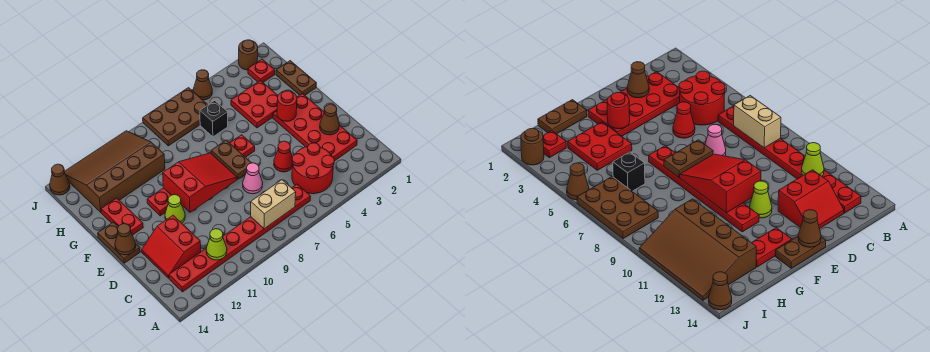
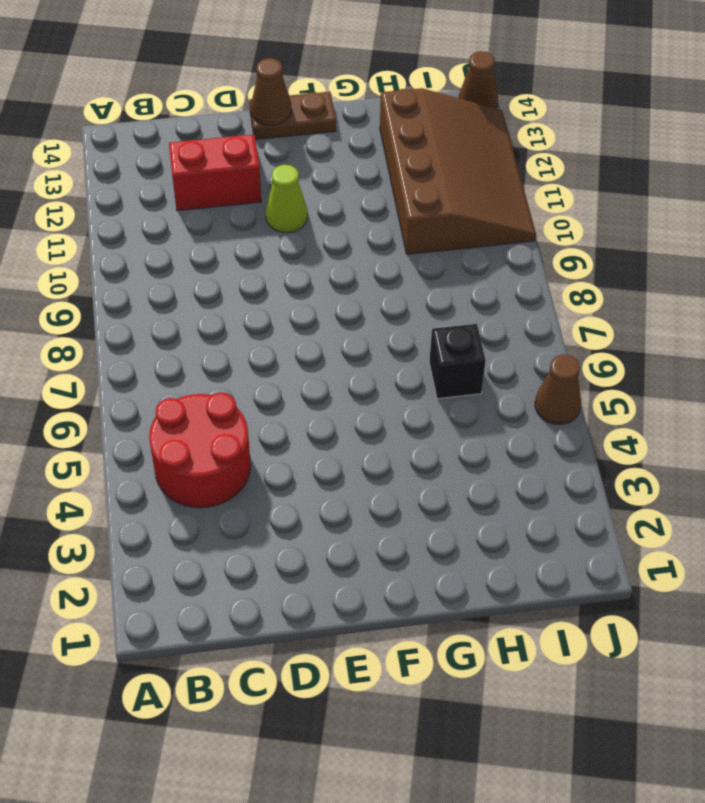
none -> red 1x8 plate [169,184,311,292]
none -> red 2x4 plate [273,94,357,161]
none -> red 1x1 cone [274,141,293,172]

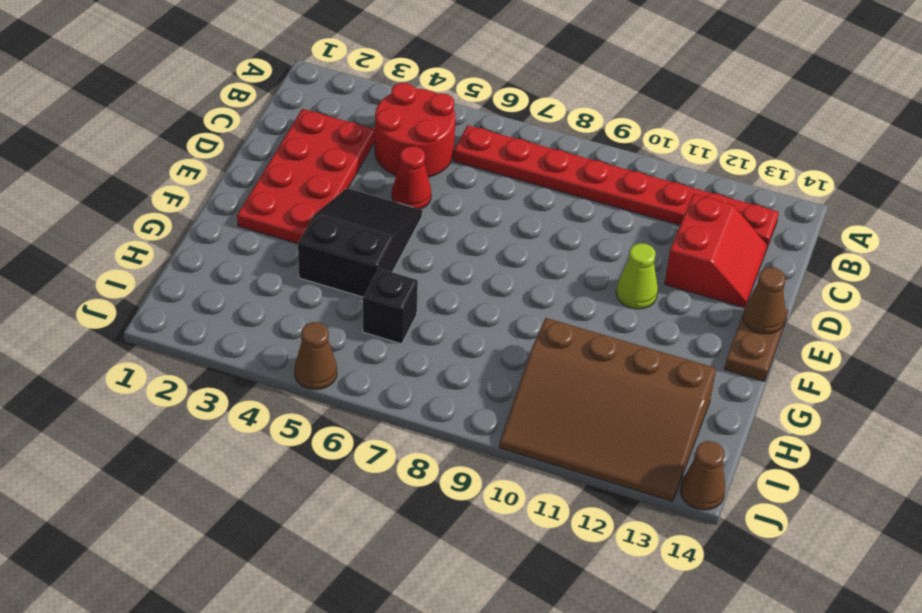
black 2x3 slope [298,188,422,297] -> red 2x2 plate [231,80,278,128]
none -> pink 1x1 cone [243,163,263,194]
none -> red 1x6 plate [147,135,255,216]
none -> red 1x2 plate [101,198,143,235]

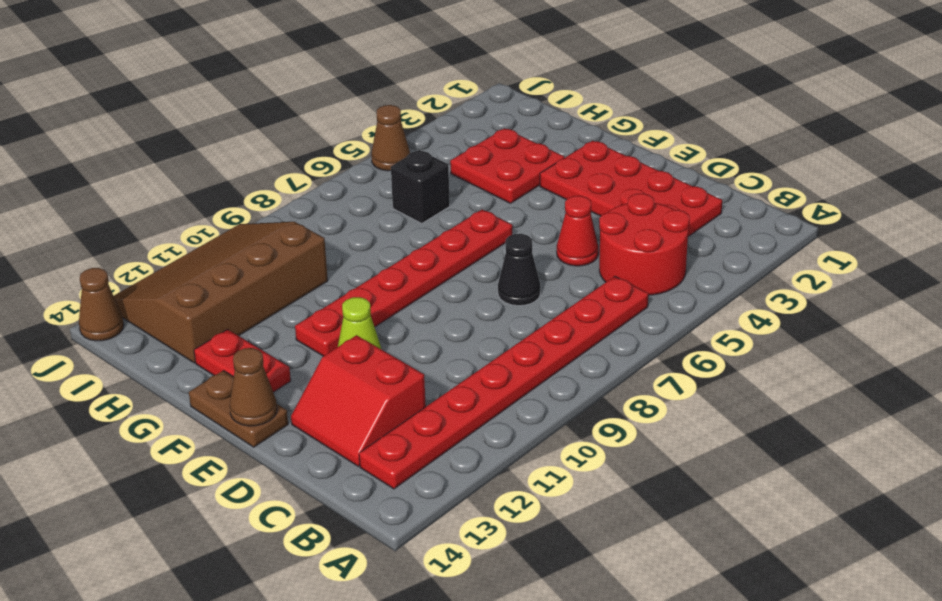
black 1x1 cone [498,234,540,306] -> pink 1x1 cone [243,163,263,194]
none -> brown 1x2 plate [276,61,316,95]
none -> red 1x1 plate [248,59,275,82]
none -> brown 2x3 plate [143,88,208,146]

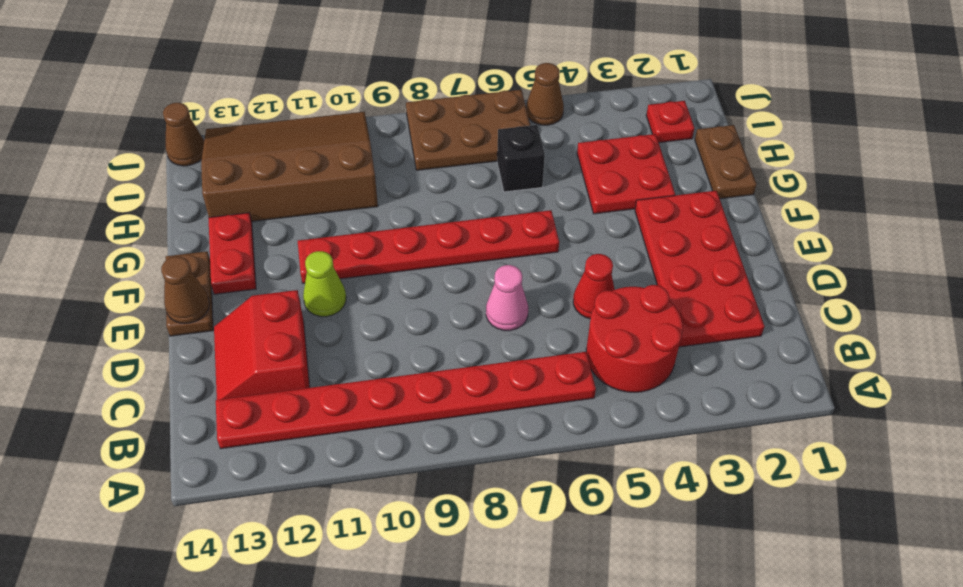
none -> brown 1x1 round brick [239,40,258,70]
none -> tan 1x2 brick [251,180,296,229]
none -> lime 1x1 cone [206,229,227,260]

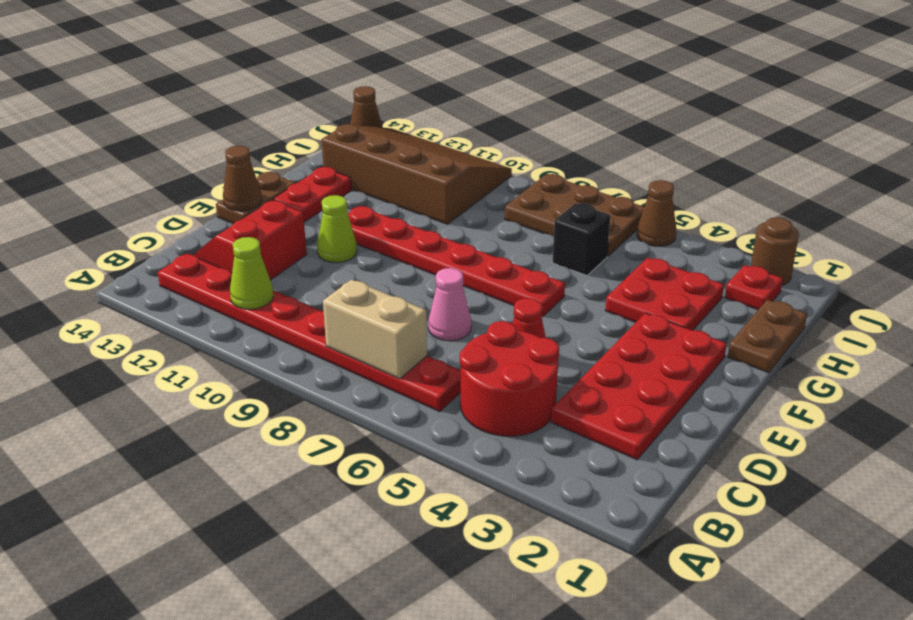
none -> brown 1x1 cone [320,104,339,135]
none -> brown 1x2 plate [211,140,251,179]
none -> red 2x3 slope [163,153,237,212]

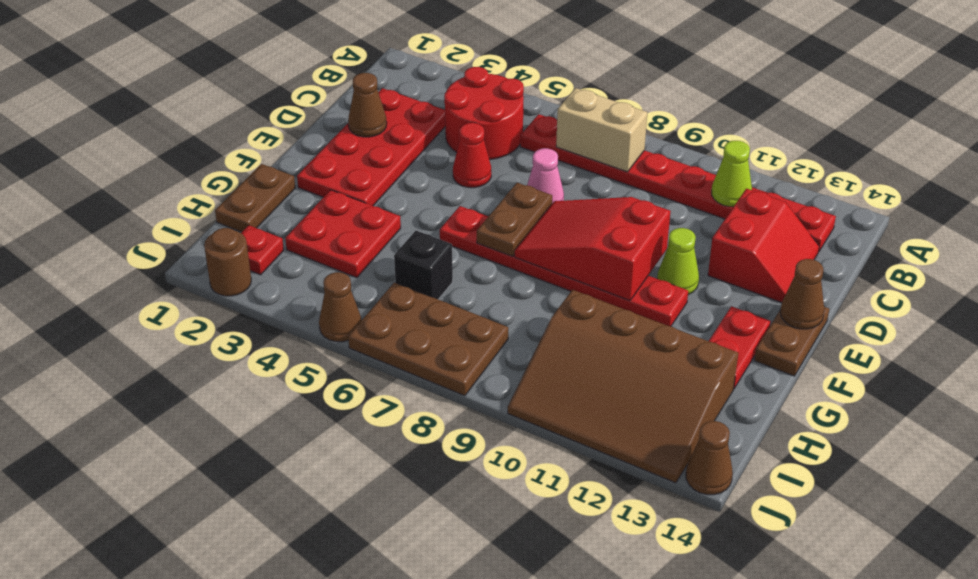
none -> red 1x1 round brick [277,91,297,121]

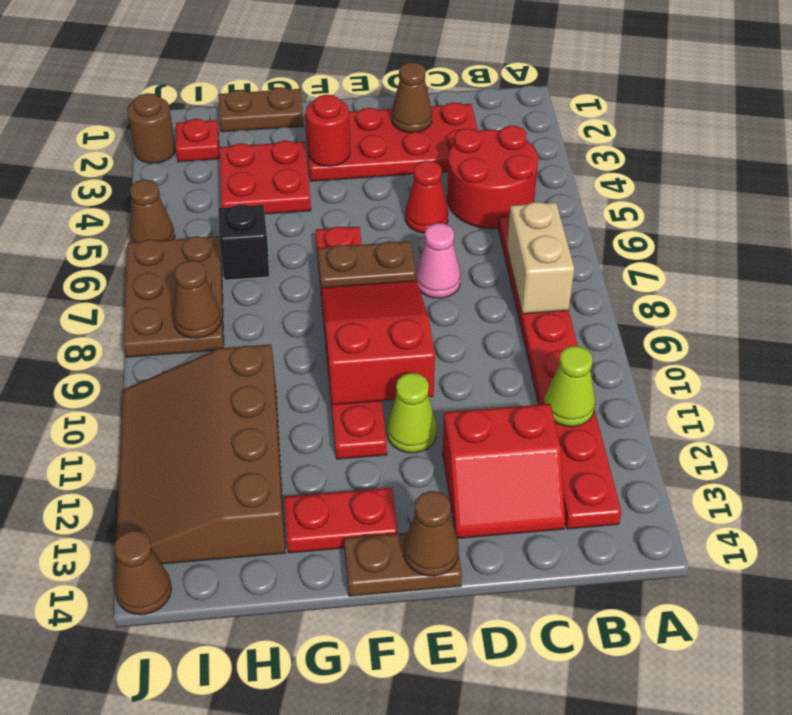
brown 1x1 cone [173,260,222,338] -> none

